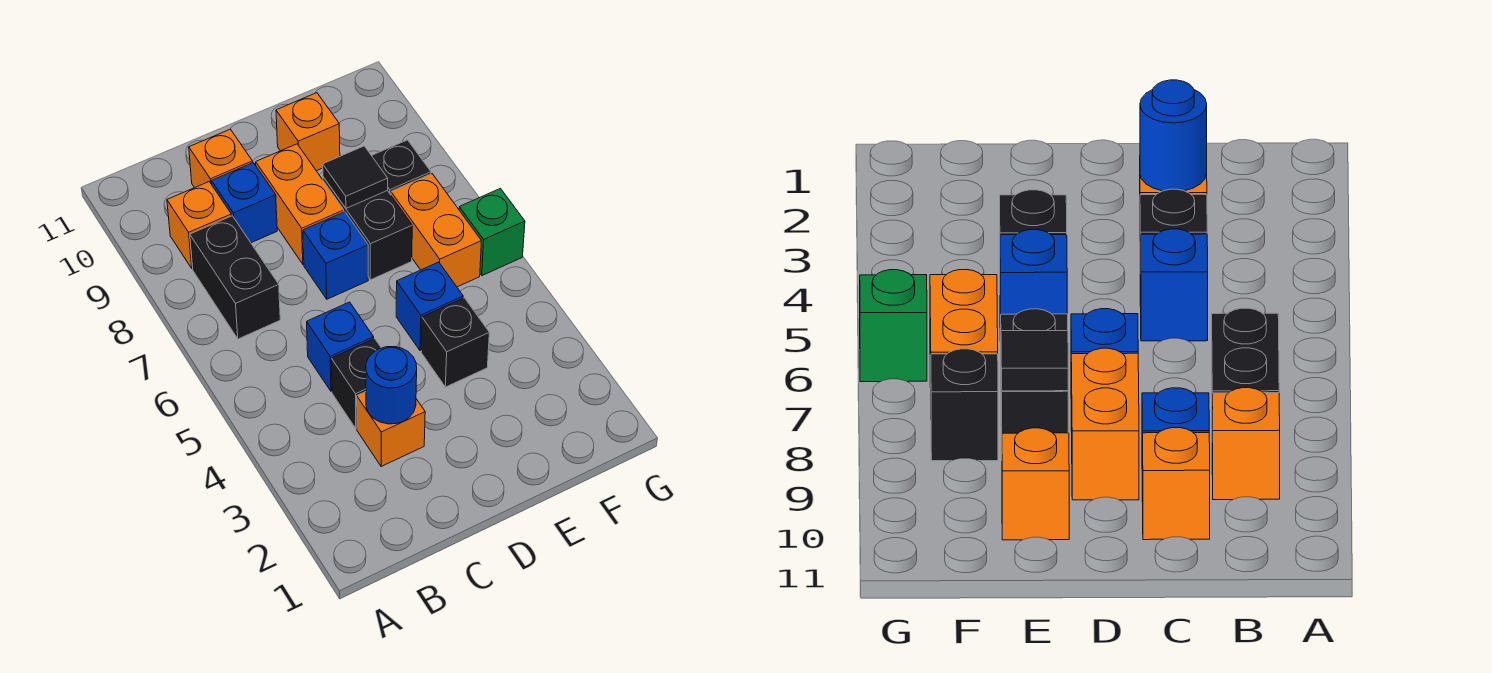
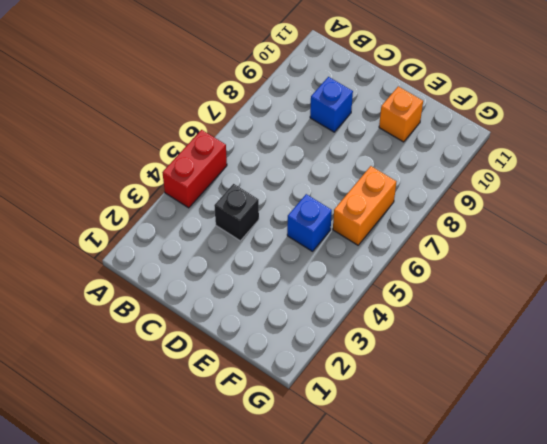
red 1x2 brick [162,130,227,208] -> none
none -> black 1x2 brick [190,216,280,339]
none -> orange 1x1 brick [167,182,231,268]
none -> orange 1x1 brick [357,392,425,467]

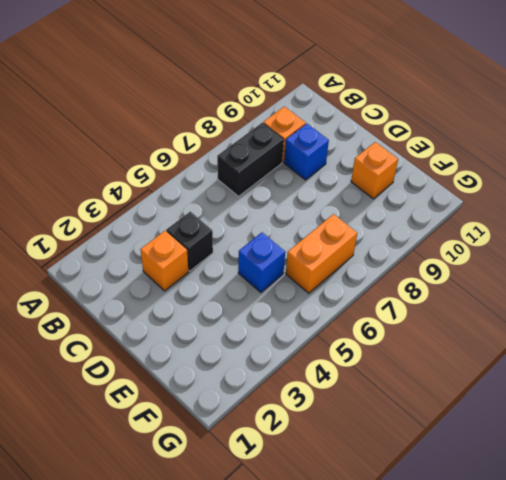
none -> blue 1x1 brick [307,302,374,391]
none -> orange 1x1 brick [189,129,252,188]
none -> blue 1x1 brick [303,212,368,299]

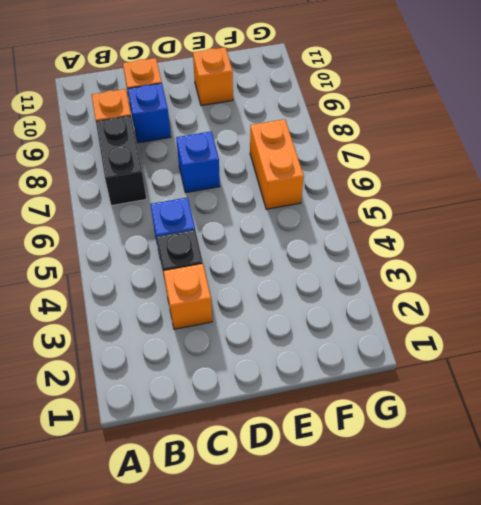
none -> orange 1x2 brick [256,144,344,264]
none -> black 1x1 brick [421,298,489,387]
none -> blue 1x1 brick [396,262,463,351]

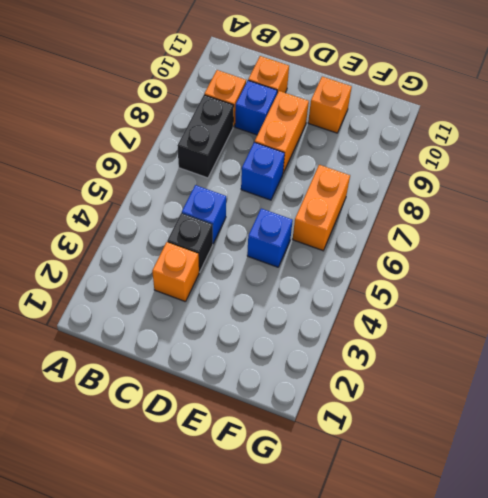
none -> black 1x1 brick [421,298,489,387]
none -> black 1x2 brick [323,177,412,280]
none -> black 1x1 brick [371,140,431,195]

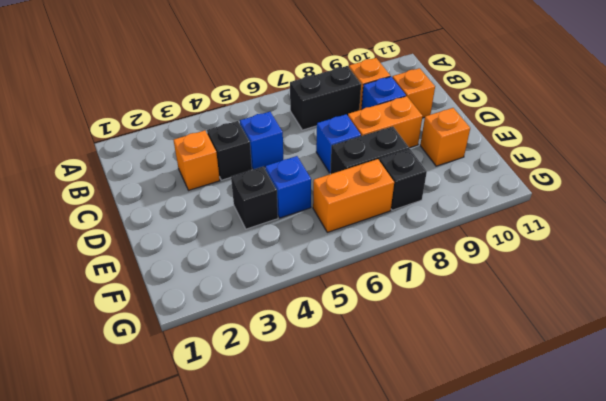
none -> green 1x1 brick [459,188,525,276]
none -> blue 1x1 round brick [366,347,417,424]
none -> black 1x1 tile [323,146,388,208]

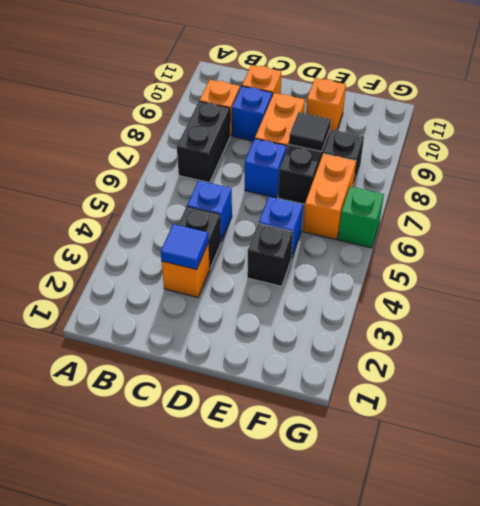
blue 1x1 tile [161,224,209,270] -> blue 1x1 round brick [366,347,417,424]

